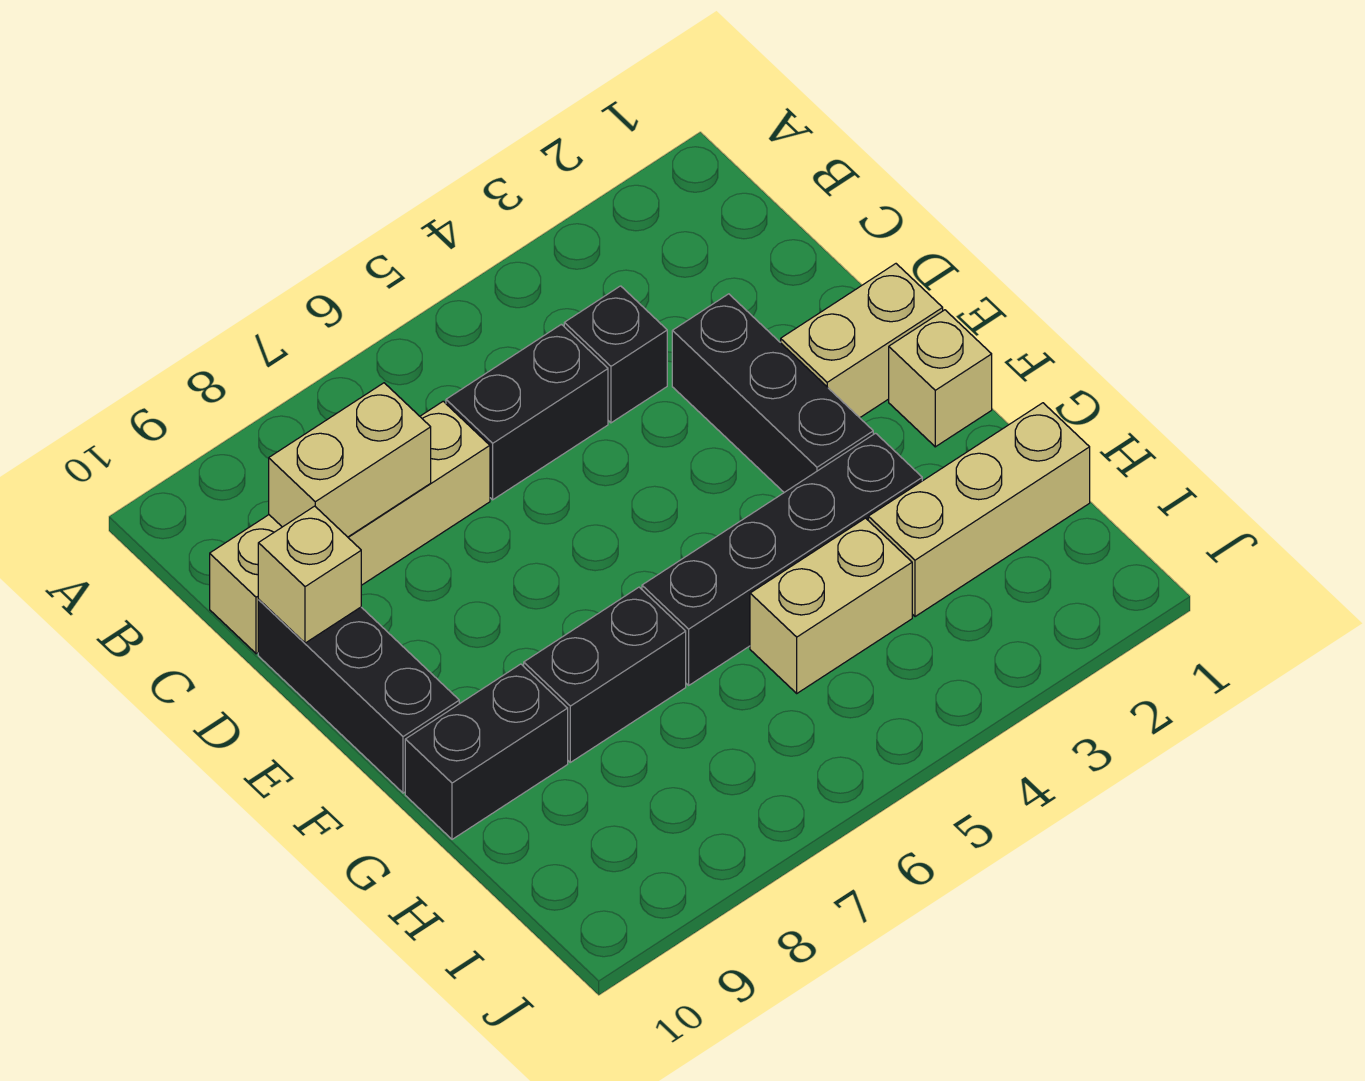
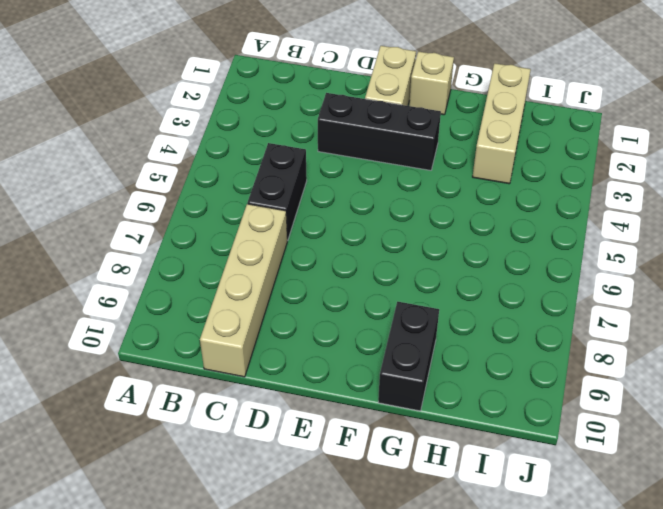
none -> black 1x1 brick [564,286,667,423]
none -> black 1x3 brick [258,600,459,793]
none -> black 1x4 brick [642,433,922,685]

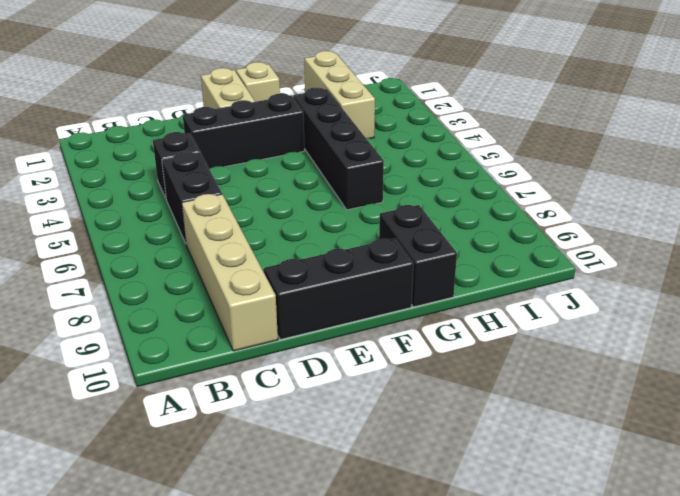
none -> black 1x2 brick [524,587,686,762]
none -> tan 1x2 brick [750,518,912,693]
none -> tan 1x2 brick [269,383,431,537]

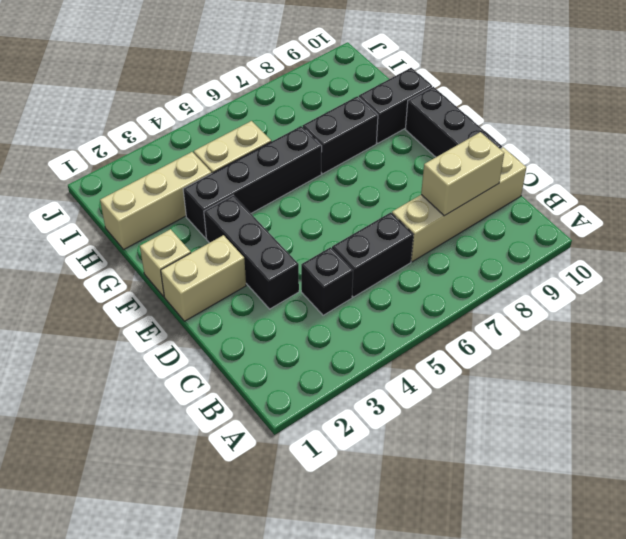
none -> tan 1x1 brick [258,506,361,643]

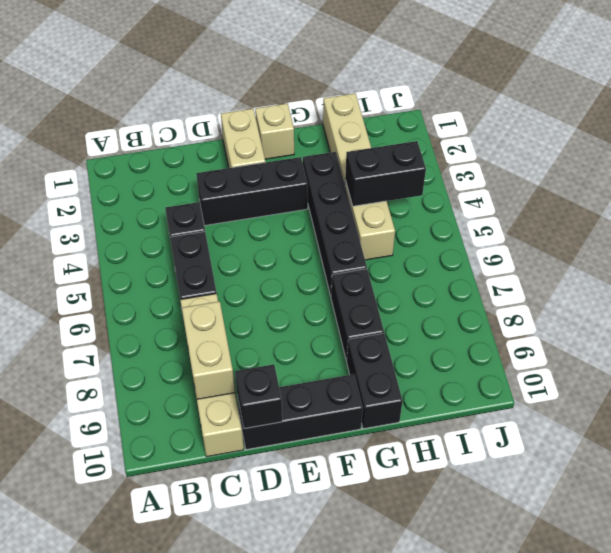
black 1x1 brick [235,364,282,429] -> tan 1x1 brick [258,506,361,643]
black 1x2 brick [345,141,426,206] -> none

